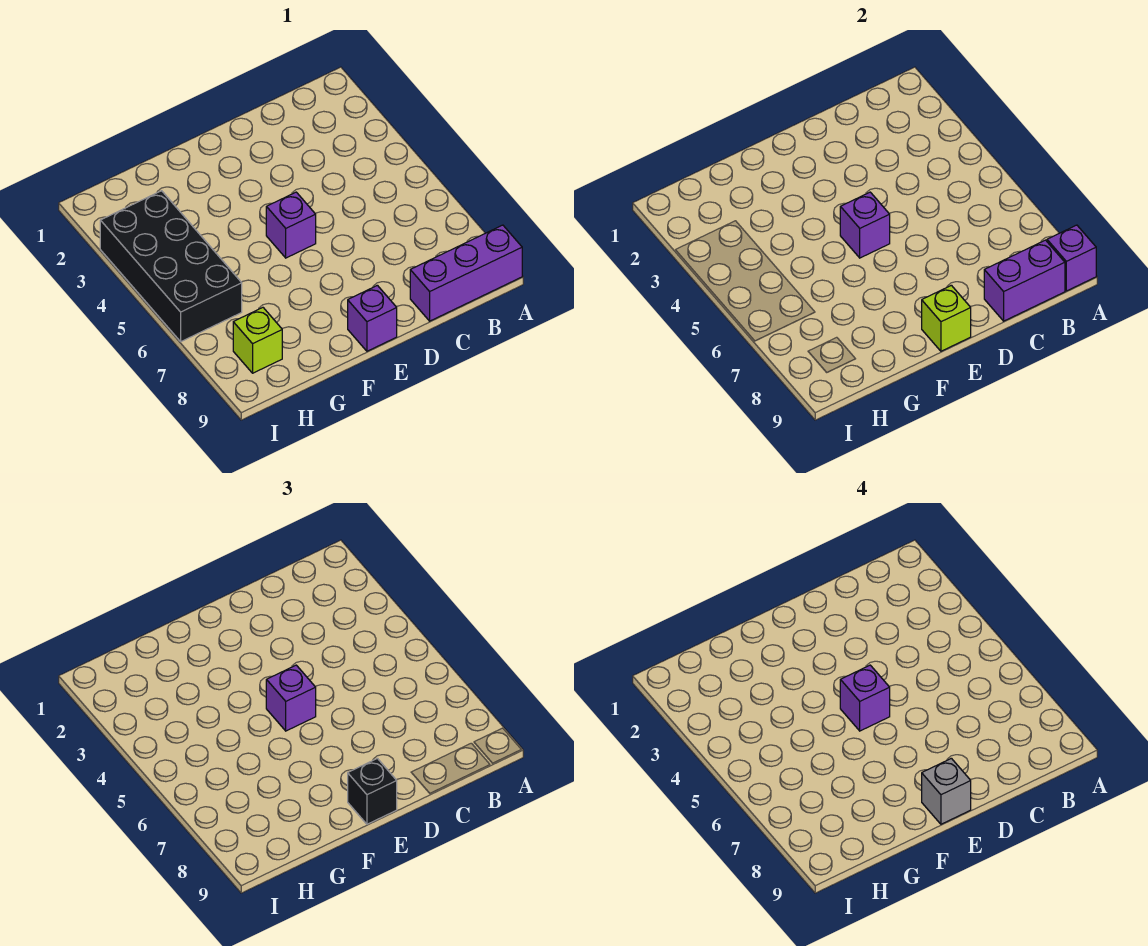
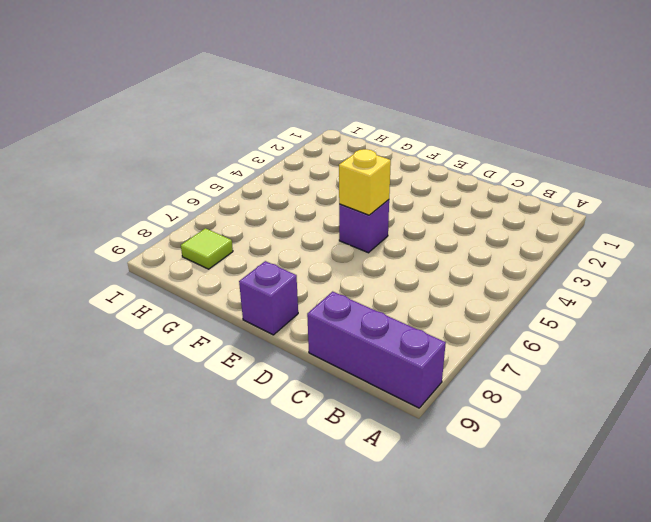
yellow 1x1 brick [339,149,391,215] -> purple 1x1 brick [840,192,890,258]
lime 1x1 tile [181,228,233,269] -> lime 1x1 brick [233,308,282,373]
none -> black 2x4 brick [100,191,242,341]
none -> purple 1x1 brick [1047,225,1096,291]
none -> purple 1x2 brick [984,240,1065,321]

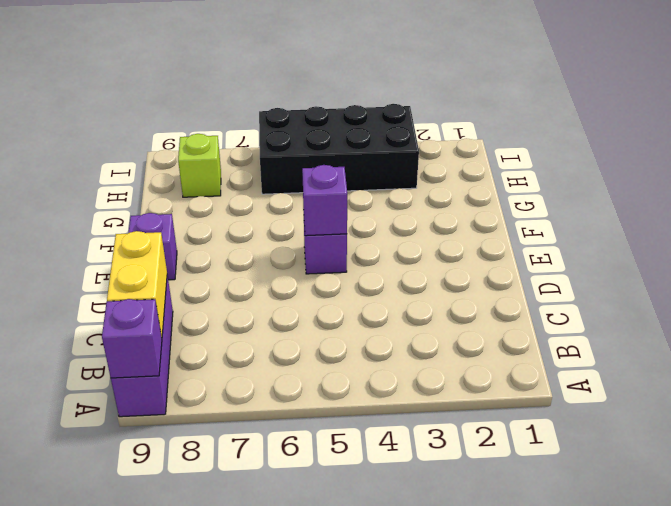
yellow 1x2 brick [107,231,167,338] -> purple 1x2 brick [984,240,1065,321]
none -> lime 1x1 brick [922,285,971,351]
none -> purple 1x1 brick [266,665,316,731]
none -> black 1x1 brick [348,758,397,824]

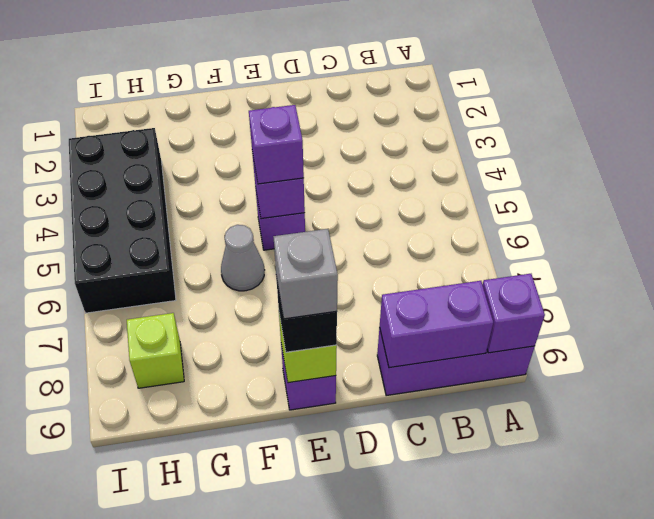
grey 1x1 cone [221,225,264,291] -> none
none -> purple 1x1 brick [840,665,890,731]

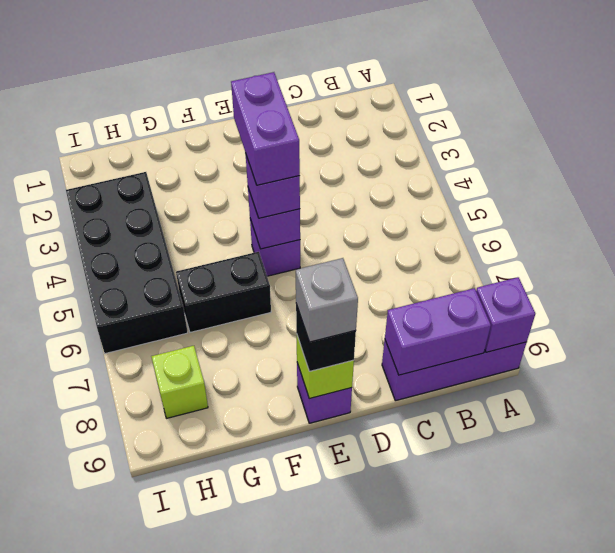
purple 1x2 brick [231,72,300,185] -> purple 1x1 brick [840,665,890,731]
black 1x2 brick [176,252,271,332] -> none

